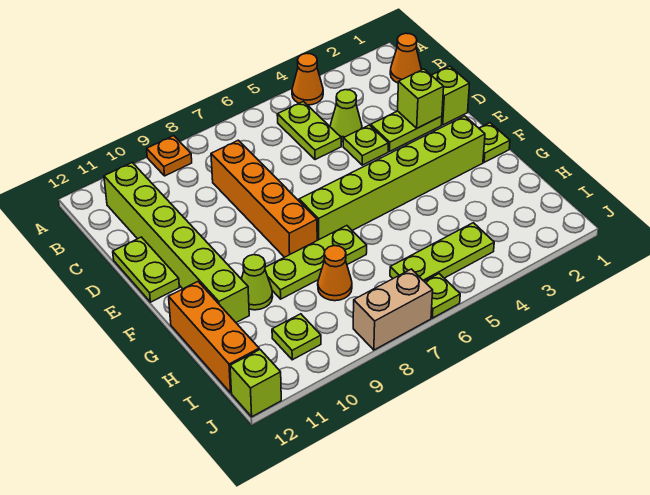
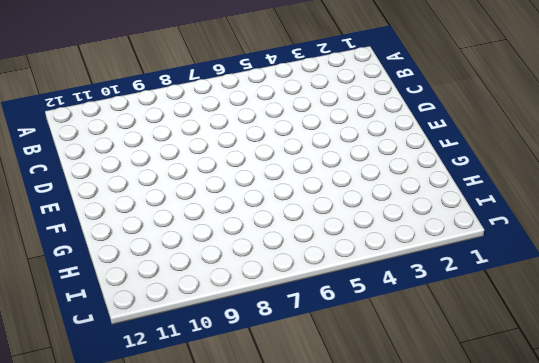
none -> orange 1x1 cone [292,53,323,105]
none -> orange 1x1 plate [147,136,192,176]
none -> orange 1x1 cone [390,33,421,83]

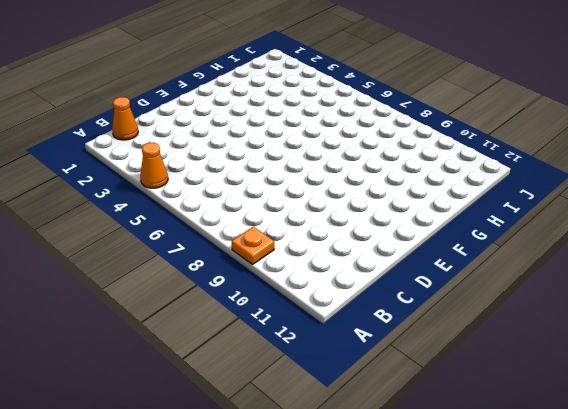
none -> lime 1x2 plate [277,101,341,160]
none -> lime 1x6 brick [104,163,249,322]
none -> lime 1x1 cone [330,90,362,142]

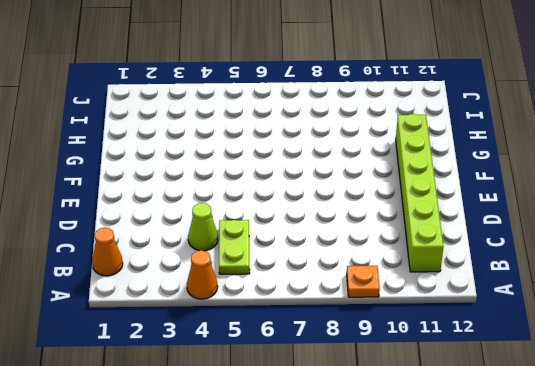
none -> orange 1x4 brick [211,140,317,257]
none -> lime 1x1 brick [432,66,469,125]
none -> lime 1x2 plate [371,111,442,152]

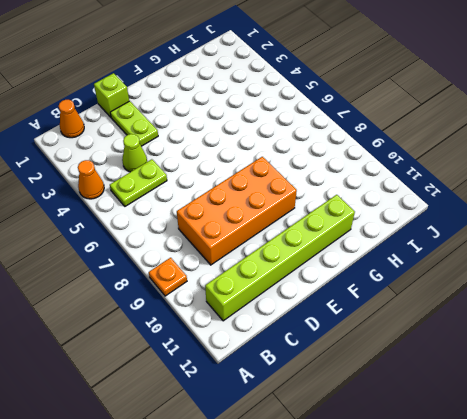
orange 2x4 brick [177,157,297,265] -> orange 1x4 brick [211,140,317,257]
none -> lime 1x1 plate [343,125,388,165]
none -> lime 1x2 plate [113,237,179,302]
none -> lime 1x1 plate [479,123,510,162]

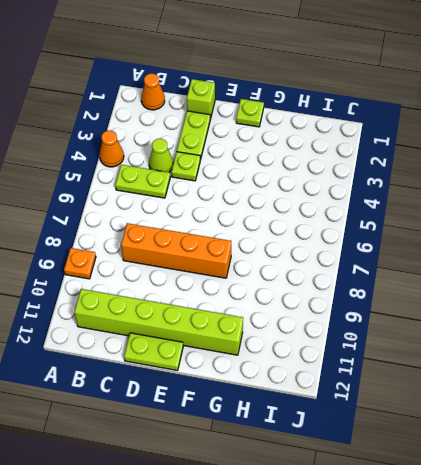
none -> lime 1x6 brick [299,116,485,240]
none -> lime 1x3 plate [265,226,367,299]
none -> lime 1x1 cone [242,255,273,310]

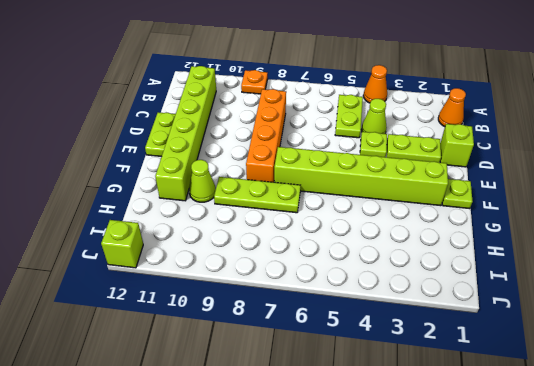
none -> orange 1x3 brick [169,282,259,393]
none -> orange 1x1 cone [318,246,352,301]
none -> lime 1x3 plate [390,223,494,281]

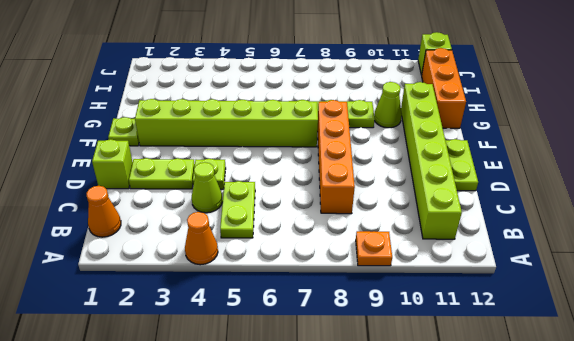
none -> orange 1x1 cone [318,246,352,301]
none -> lime 1x3 plate [390,223,494,281]
none -> lime 1x1 plate [272,314,321,360]

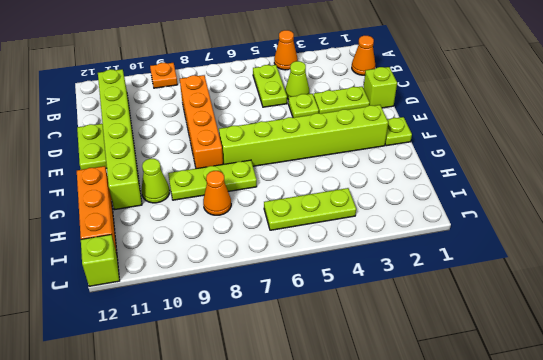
none -> lime 1x1 plate [272,314,321,360]
none -> lime 1x1 plate [424,274,460,318]
none -> tan 1x2 brick [353,269,433,350]

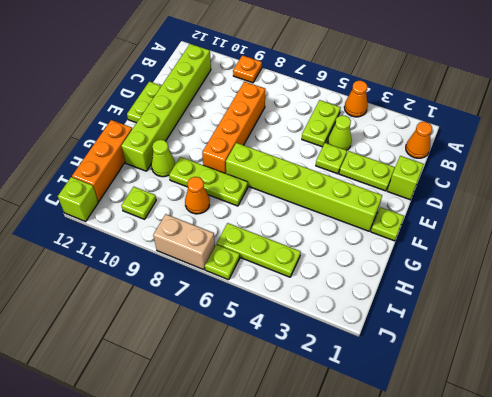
none -> lime 1x1 brick [398,69,444,128]

